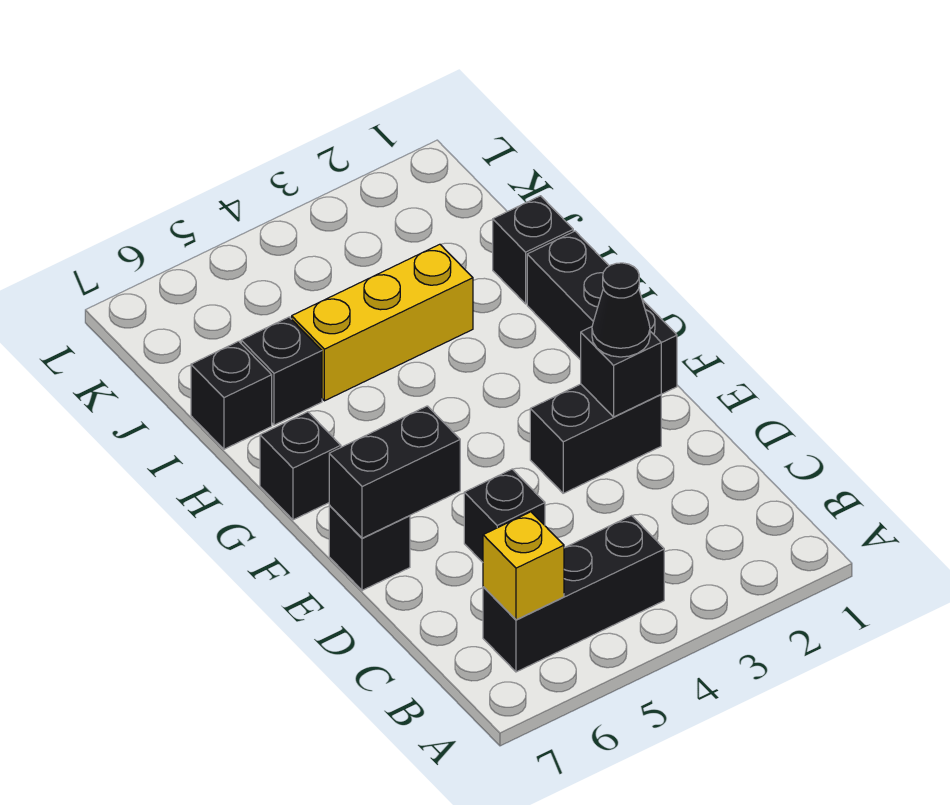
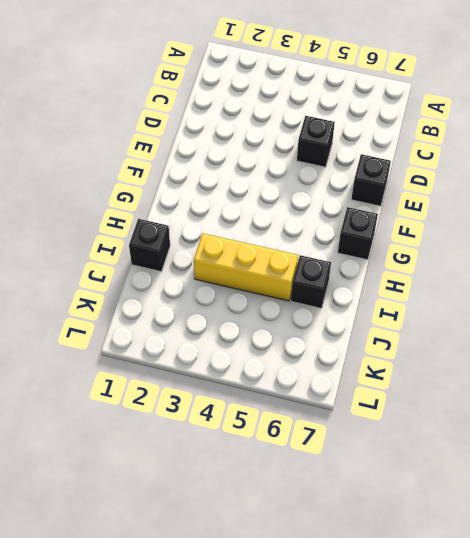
none -> black 1x3 brick [483,516,664,672]
none -> black 1x2 brick [530,384,661,493]
none -> black 1x3 brick [527,231,677,394]

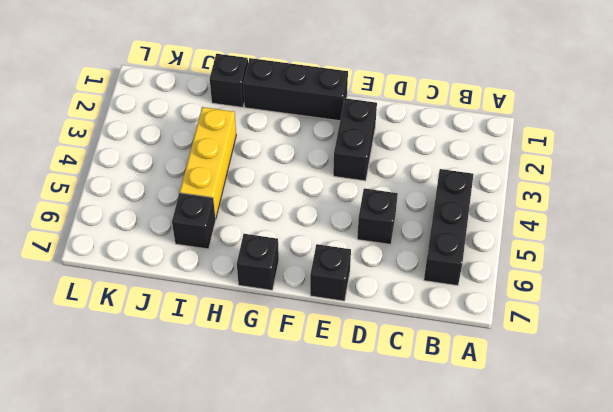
none -> black 1x1 brick [191,341,272,449]
none -> yellow 1x1 brick [483,512,564,620]
none -> black 1x1 brick [581,327,661,417]

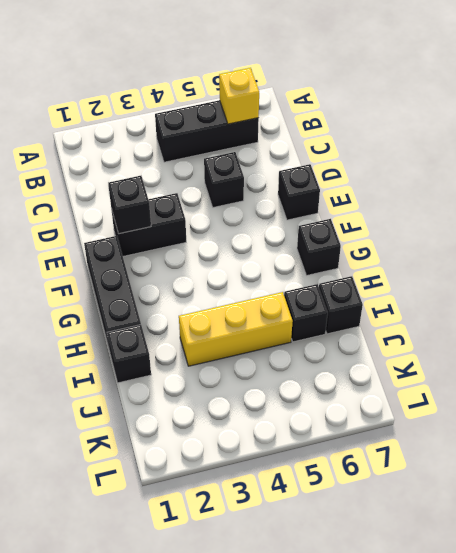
none -> black 1x2 brick [329,406,460,538]
none -> black 1x1 cone [592,263,650,357]

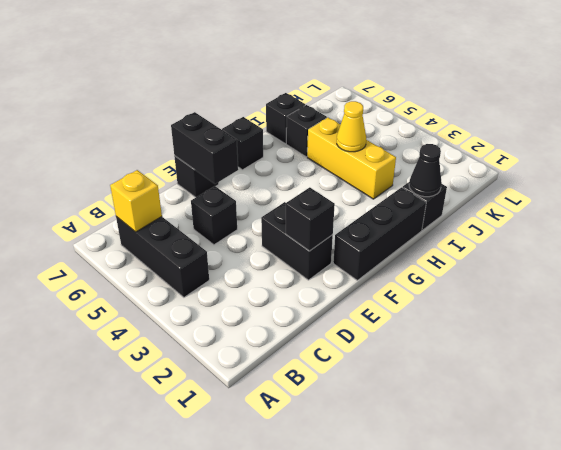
black 1x1 cone [409,144,442,197] -> black 1x1 cone moved to [592,263,650,357]
yellow 1x1 cone [337,101,366,152] -> none

